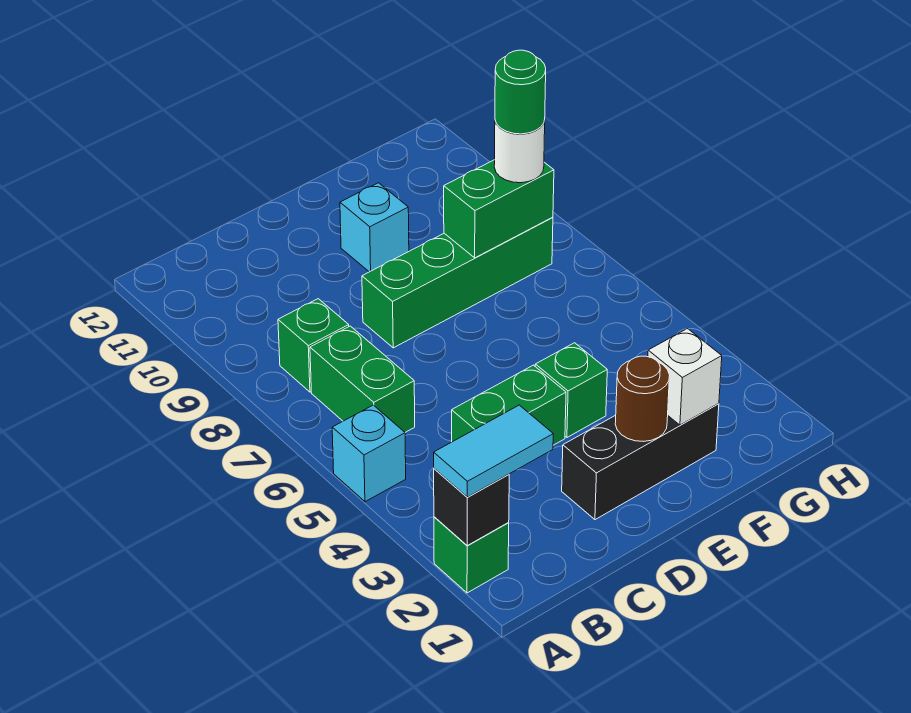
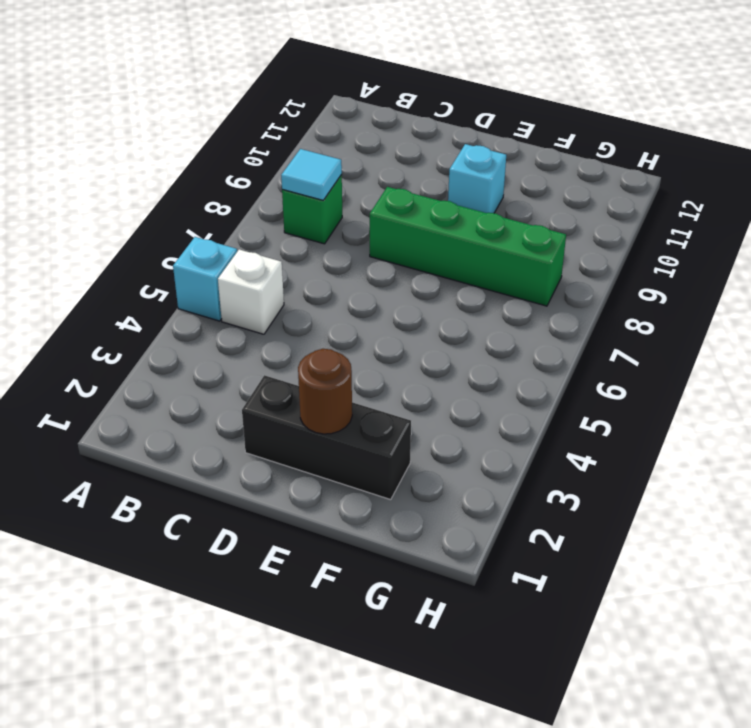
white 1x1 brick [218,249,284,334] -> white 1x1 brick moved to [648,329,722,425]
cyan 1x1 tile [281,149,342,200] -> none
none -> green 1x1 brick [434,517,509,593]
none -> green 1x2 brick [310,326,415,432]
none -> green 1x2 brick [452,365,566,445]

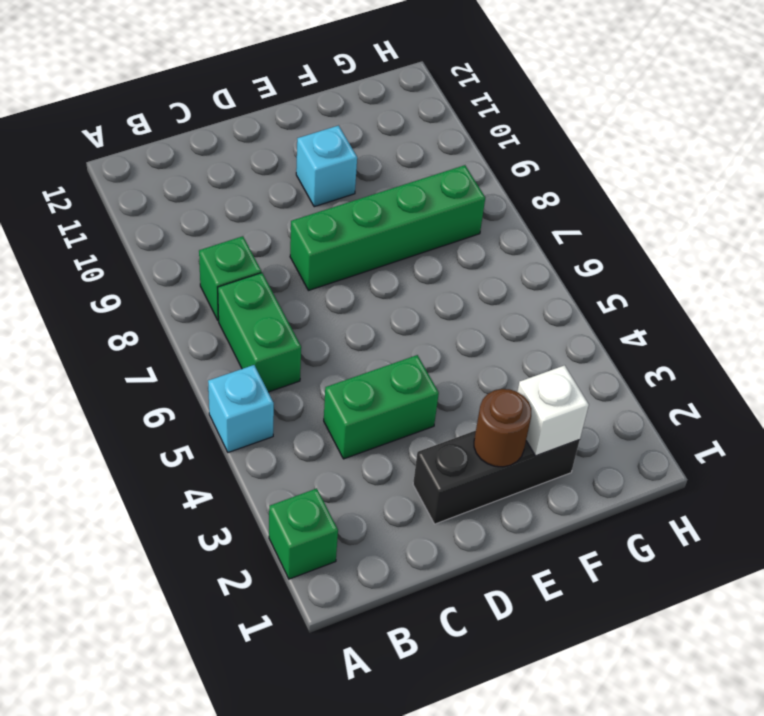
none -> green 1x1 brick [535,343,607,437]
none -> black 1x1 brick [434,469,509,545]
none -> green 1x2 brick [444,160,554,258]

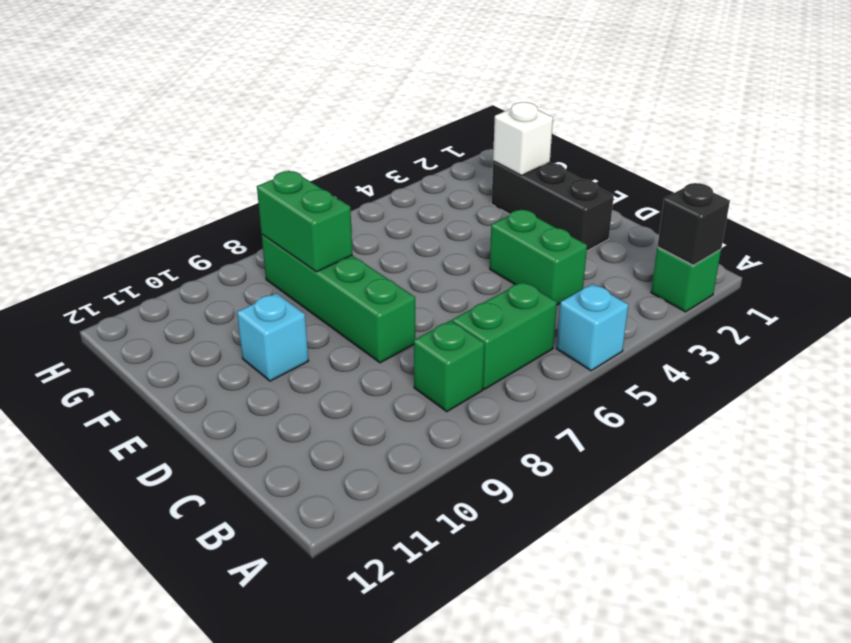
none -> green 1x1 brick [535,343,607,437]
none -> brown 1x1 round brick [615,356,670,441]
none -> cyan 1x2 tile [434,405,553,497]

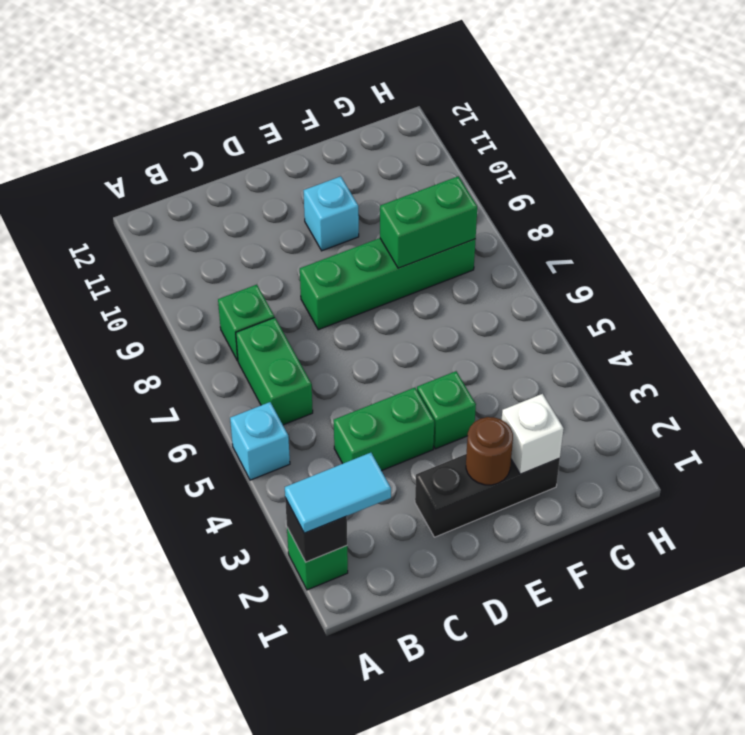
none -> white 1x1 round brick [494,120,545,183]
none -> green 1x1 round brick [495,50,546,134]

